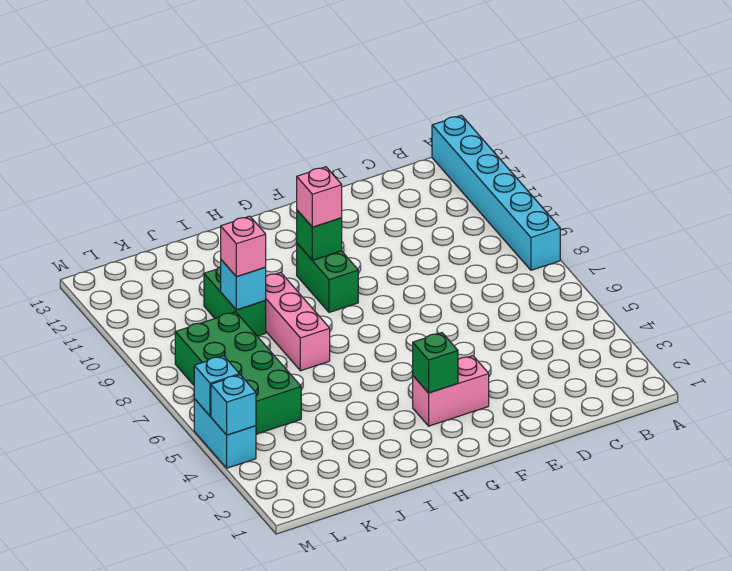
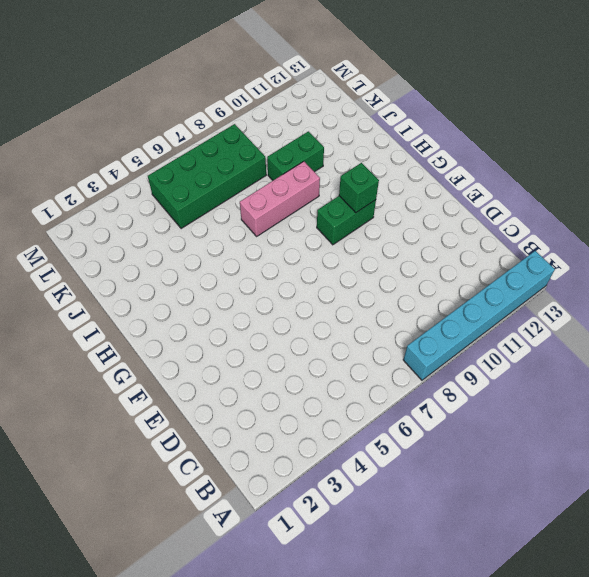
none -> pink 1x2 brick [413,356,489,426]
none -> cyan 1x2 brick [194,399,256,468]
none -> green 1x1 brick [413,333,458,393]

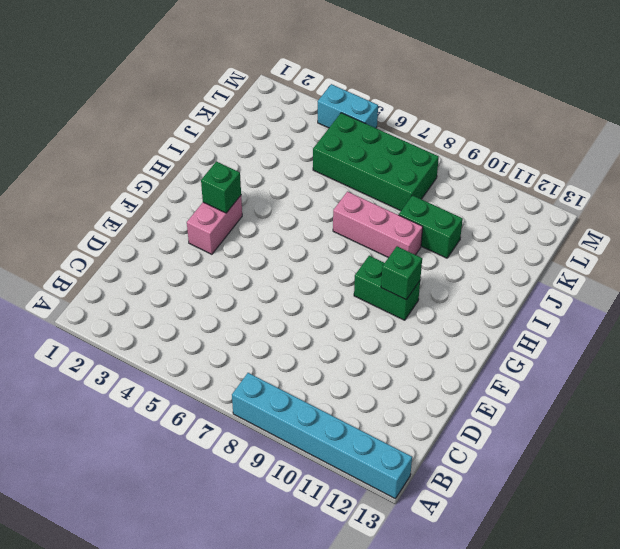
none -> cyan 1x1 brick [221,260,266,310]
none -> cyan 1x1 brick [211,375,256,435]
none -> cyan 1x1 brick [194,356,239,416]

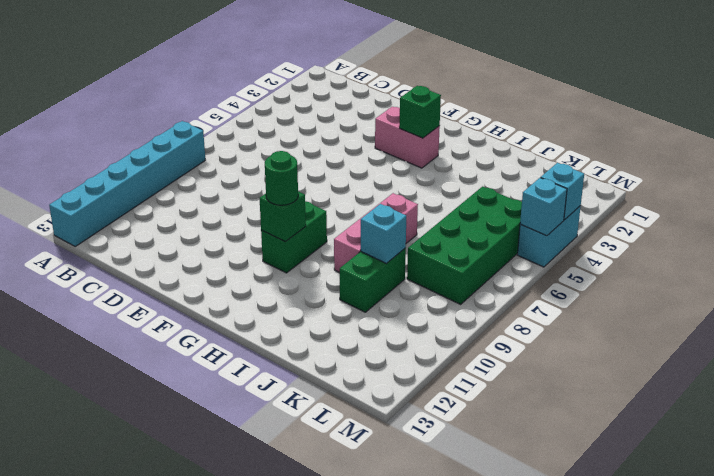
green 1x1 round brick [265,151,298,205] -> pink 1x1 brick [297,167,342,227]
none -> pink 1x1 brick [221,216,266,277]

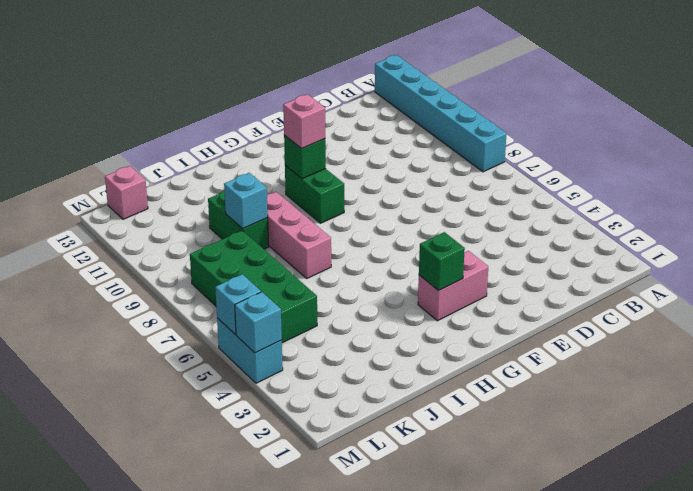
pink 1x1 brick [105,166,148,219] -> pink 1x1 brick moved to [221,216,266,277]

